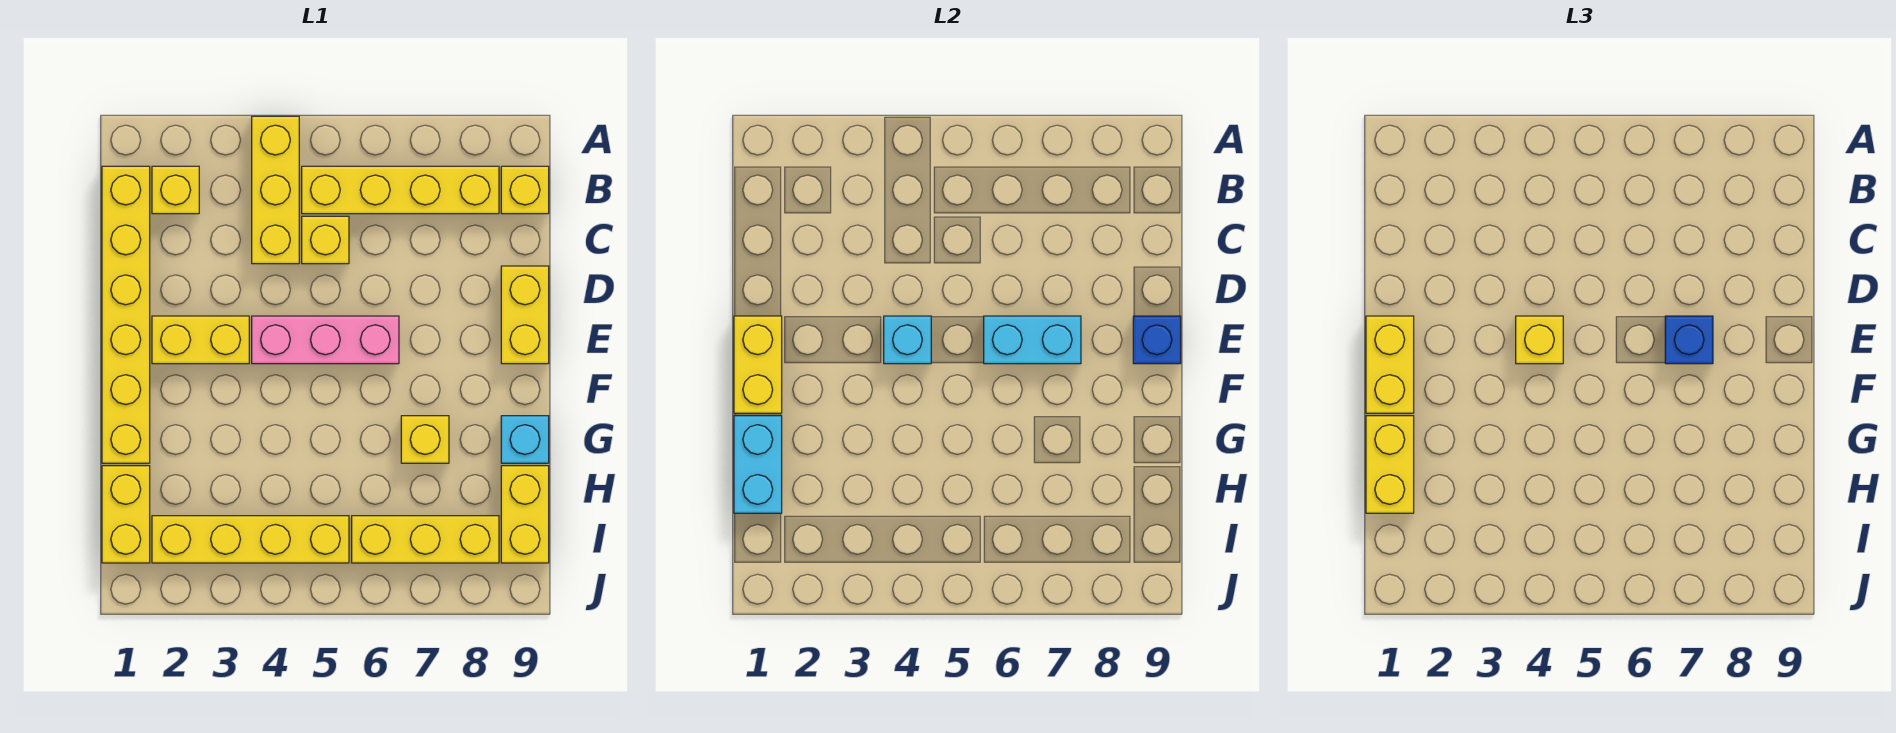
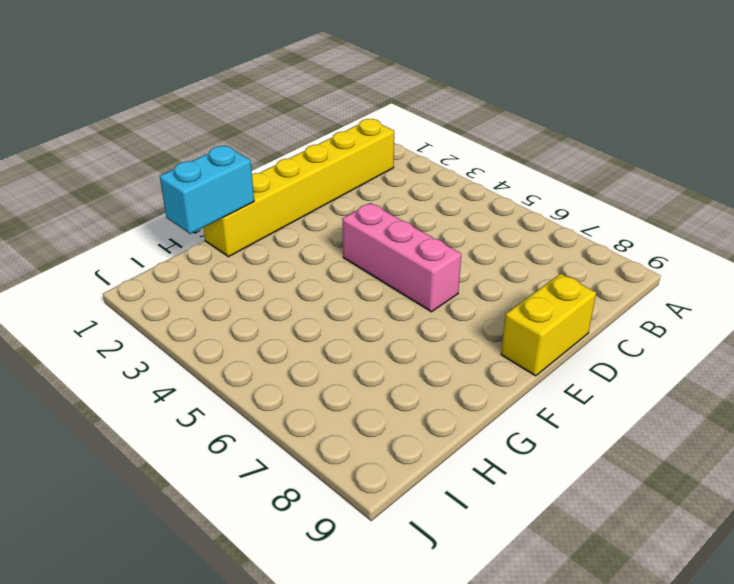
none -> yellow 1x3 brick [252,116,299,264]
none -> yellow 1x1 brick [152,166,199,214]
none -> yellow 1x4 brick [302,166,499,214]

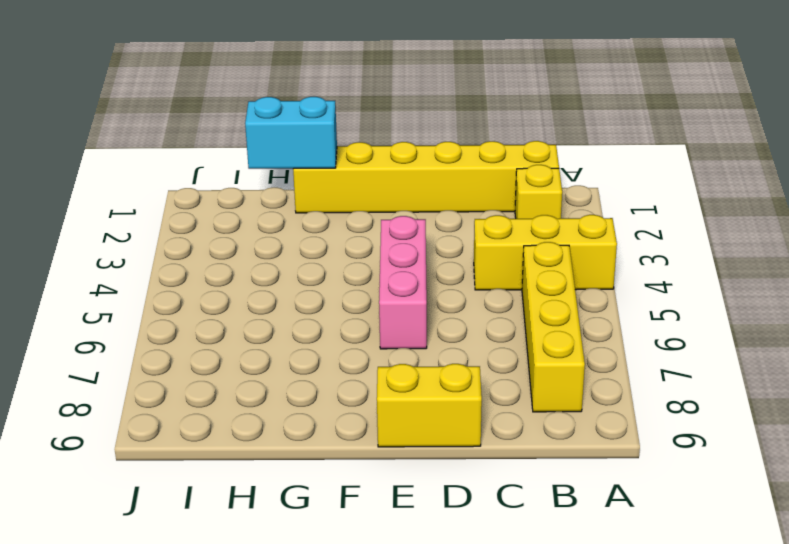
none -> yellow 1x1 brick [501,166,549,214]
none -> yellow 1x1 brick [302,216,349,264]
none -> yellow 1x2 brick [152,316,249,364]

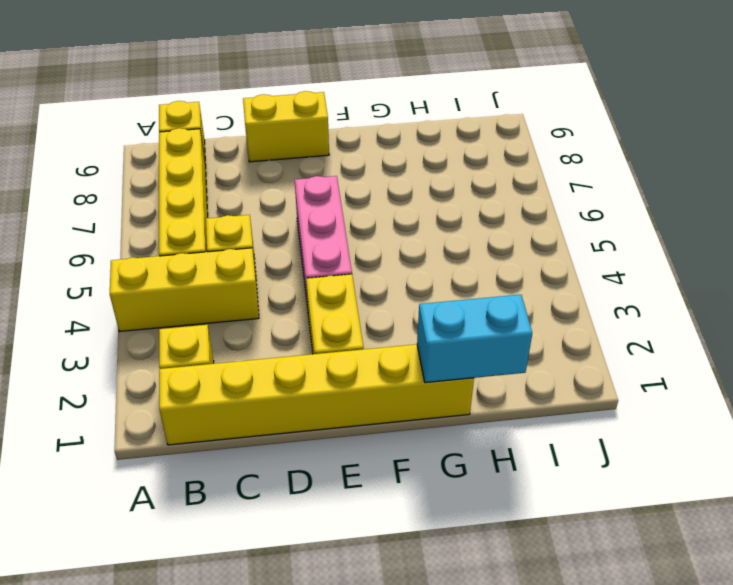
none -> yellow 1x1 brick [401,416,449,463]
none -> cyan 1x1 brick [501,416,549,463]
none -> yellow 1x2 brick [102,466,150,563]

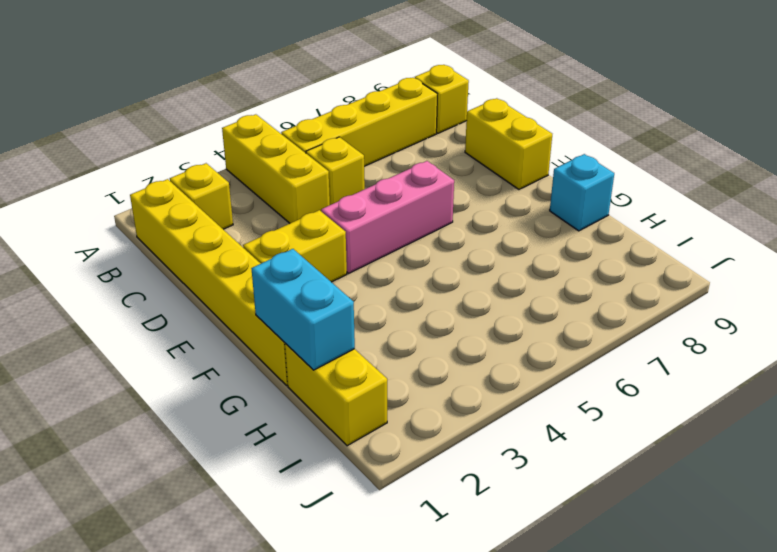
none -> yellow 1x1 brick [401,416,449,463]
none -> yellow 1x2 brick [501,466,549,563]
none -> yellow 1x4 brick [152,516,349,563]

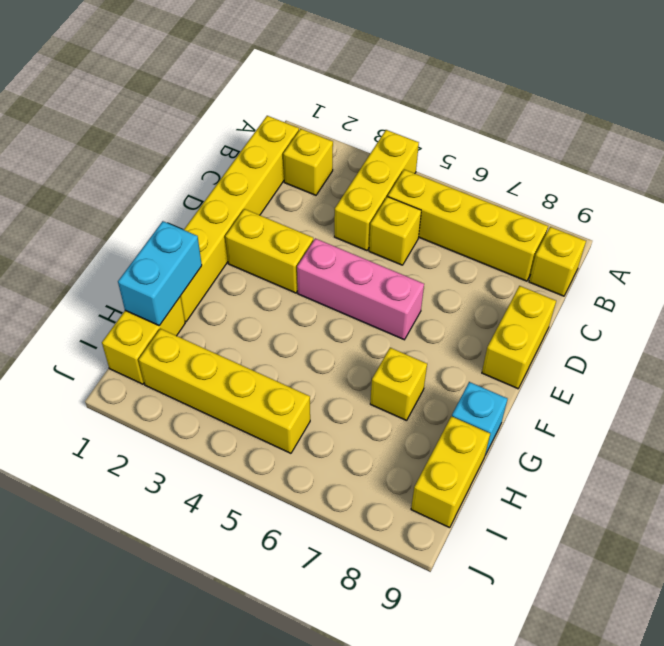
none -> yellow 1x3 brick [352,516,499,563]
none -> yellow 1x2 brick [734,316,782,413]
none -> cyan 1x1 brick [884,316,931,364]

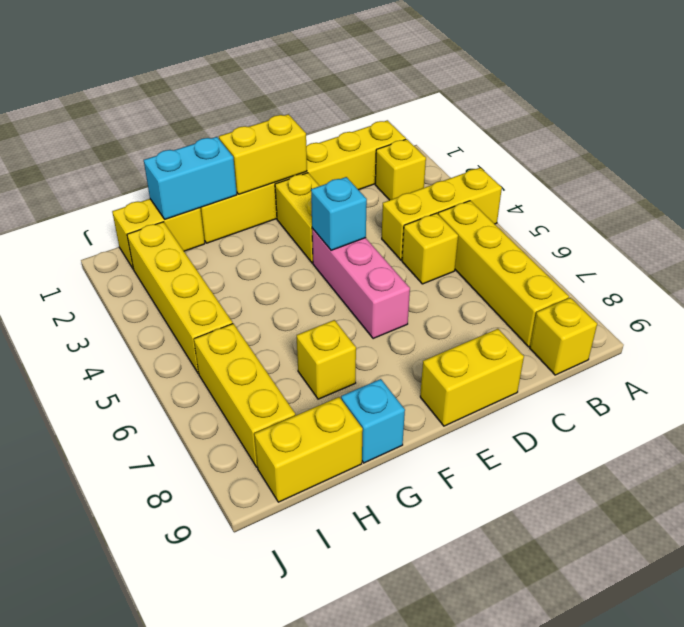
none -> cyan 1x2 brick [984,316,1081,364]
none -> blue 1x1 brick [1133,316,1181,364]
none -> yellow 1x2 brick [1366,316,1414,413]

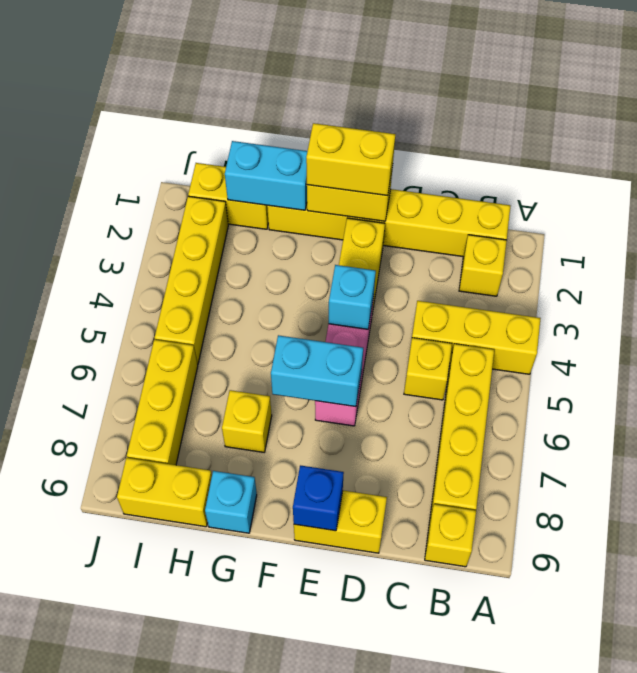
cyan 1x2 brick [271,335,363,407] -> cyan 1x2 brick turned to [984,316,1081,364]
none -> yellow 1x1 brick [1516,316,1563,364]
none -> blue 1x1 brick [1665,316,1713,364]
none -> yellow 1x2 brick [1366,416,1414,513]

